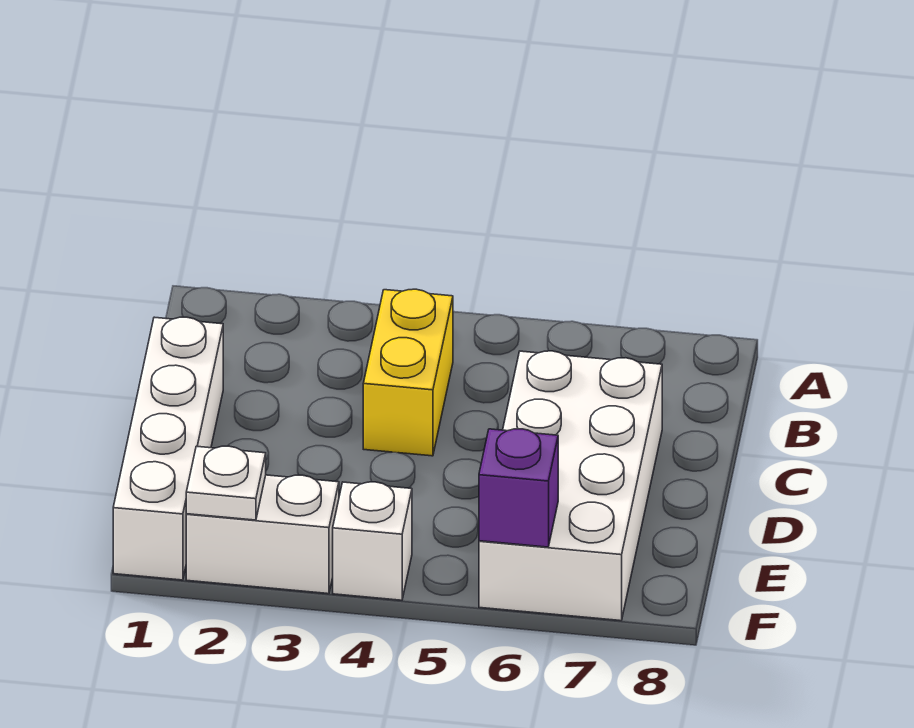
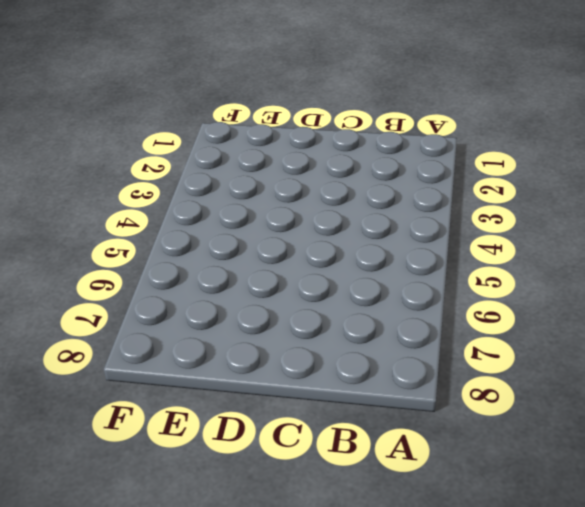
none -> yellow 1x2 brick [363,289,453,456]
none -> white 1x4 brick [113,317,223,580]

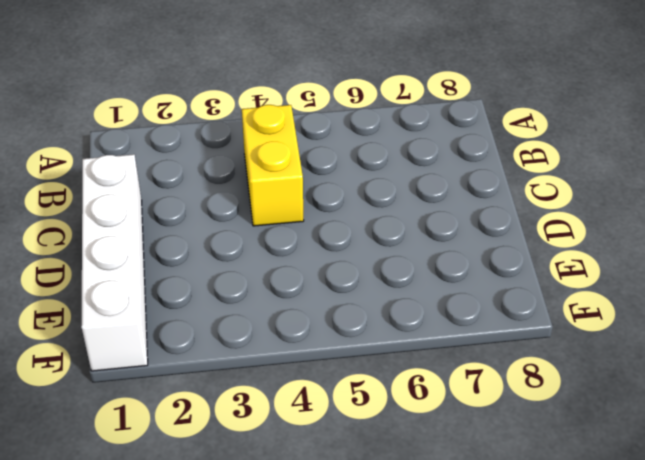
none -> white 2x4 brick [479,351,662,621]
none -> white 1x2 brick [186,475,339,594]

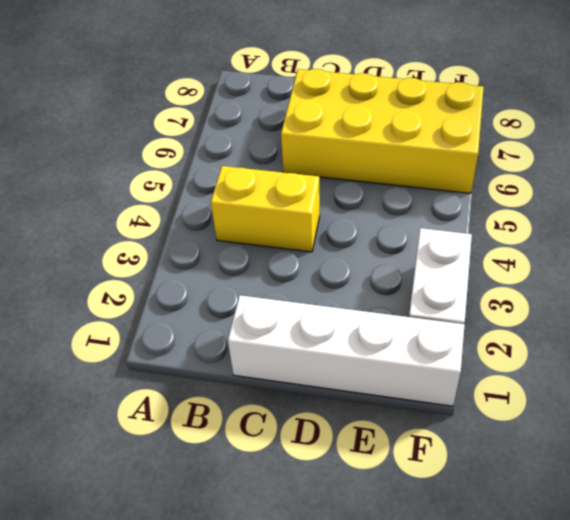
yellow 2x4 brick [281,69,484,193] -> white 2x4 brick [479,351,662,621]
none -> white 1x1 brick [333,482,412,600]
none -> white 1x1 plate [186,446,266,520]

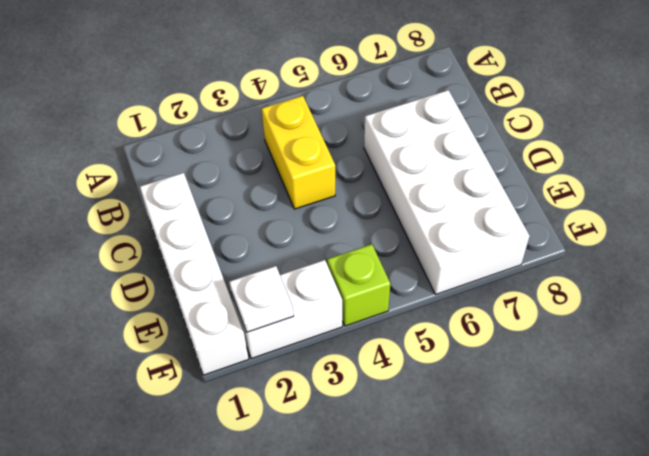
lime 1x1 brick [327,244,390,326] -> white 1x1 brick [333,482,412,600]
none -> purple 1x1 brick [479,429,558,547]

